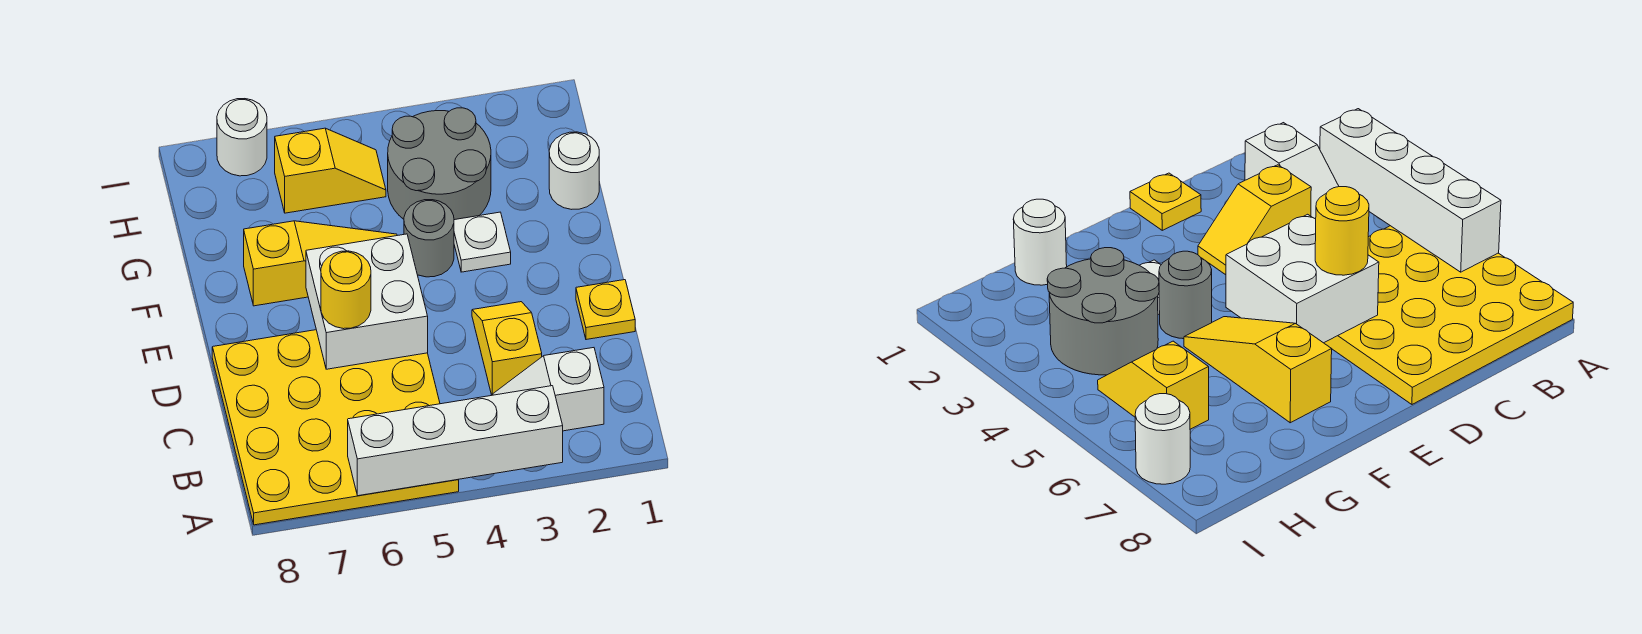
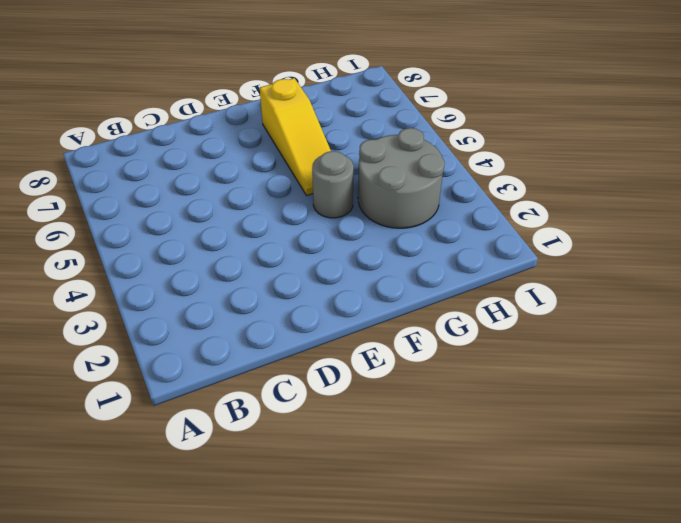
none -> yellow 4x4 plate [212,330,459,525]
none -> white 1x2 slope [493,348,604,431]
none -> yellow 1x2 slope [472,302,542,395]

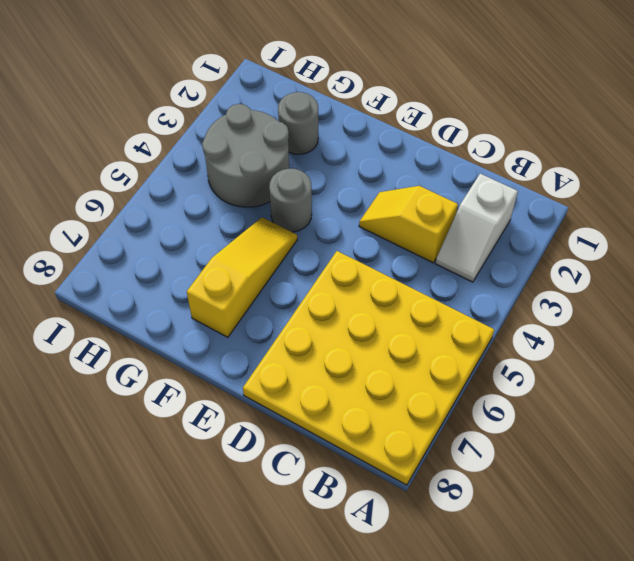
grey 1x1 round brick [278,92,318,154] -> none
none -> yellow 1x1 plate [576,280,635,340]
none -> white 1x1 plate [454,212,511,272]
none -> white 1x1 round brick [549,132,599,209]

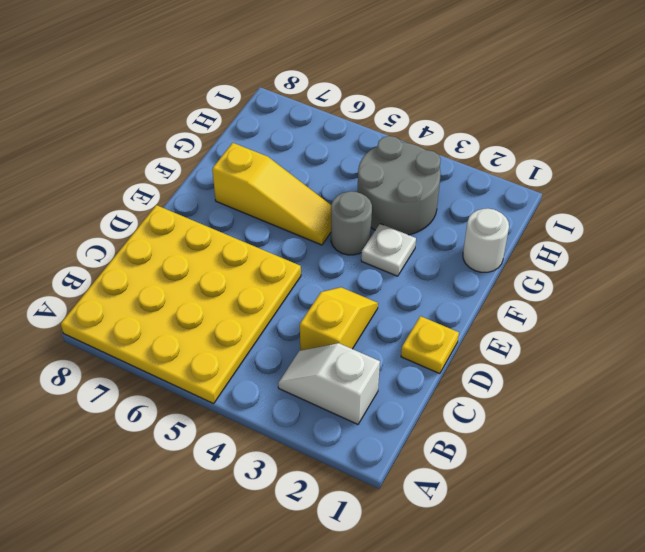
none -> yellow 1x2 slope [275,128,386,213]
none -> white 1x1 round brick [217,99,267,176]
none -> white 1x4 brick [348,386,563,496]

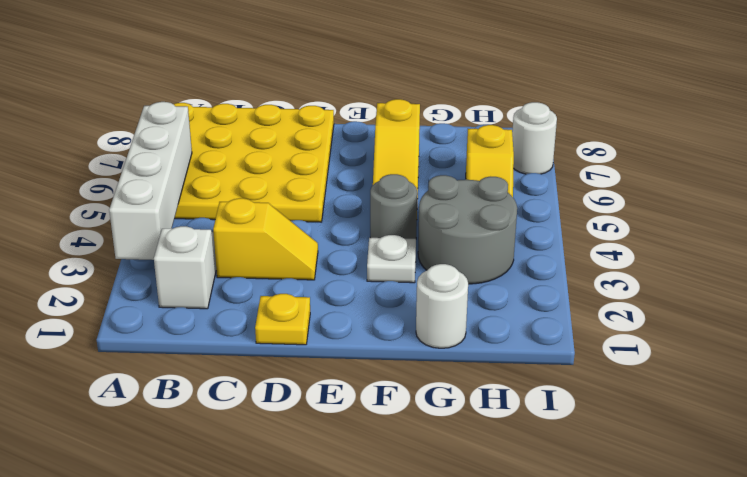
none -> white 2x2 brick [306,234,428,369]
none -> yellow 1x1 round brick [321,251,371,329]

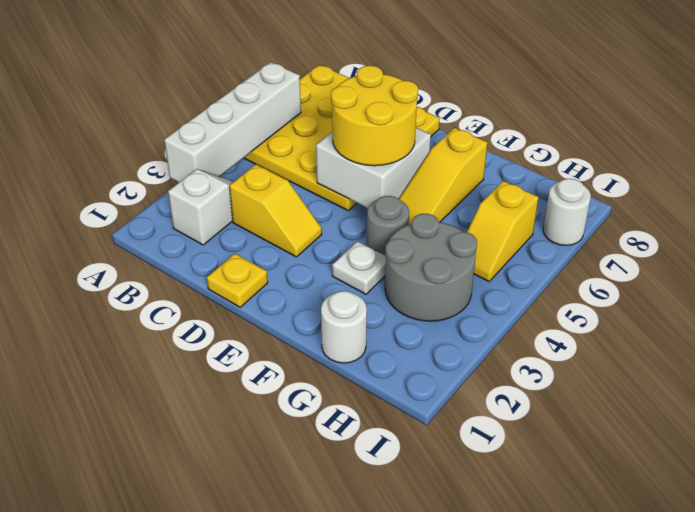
yellow 2x2 round brick [331,66,418,166] -> yellow 1x1 round brick [321,251,371,329]

